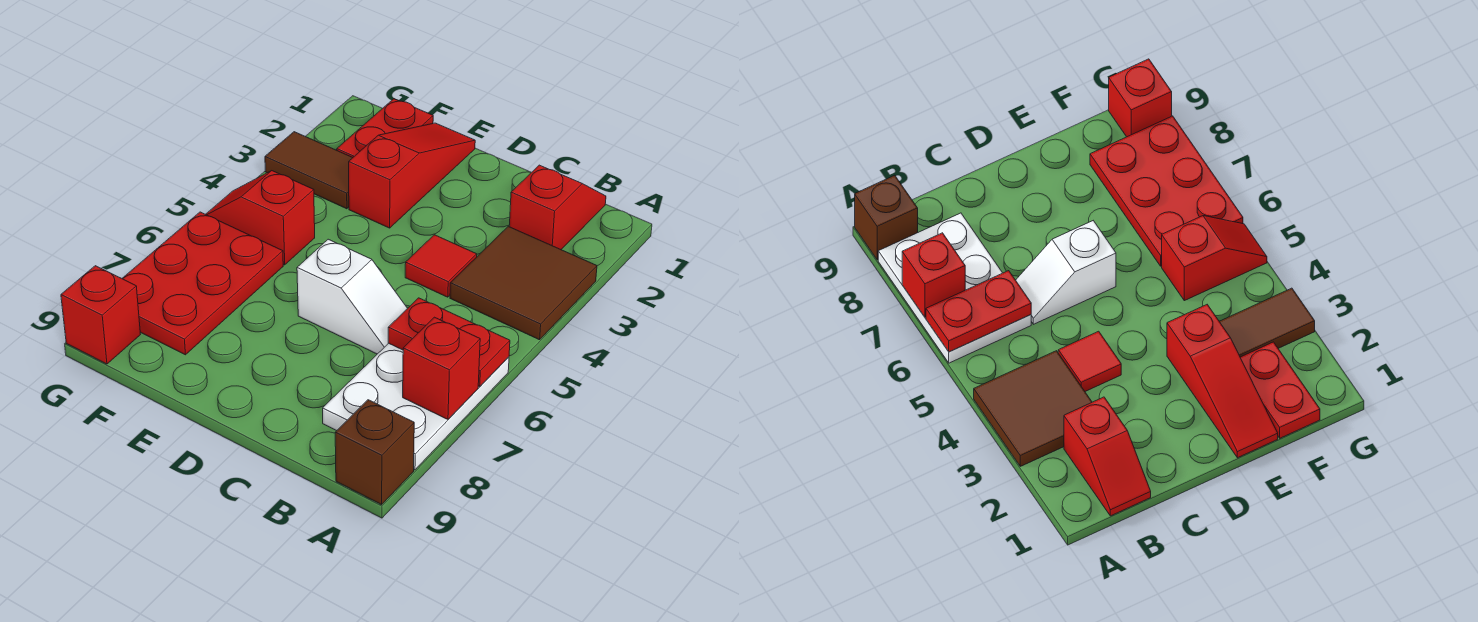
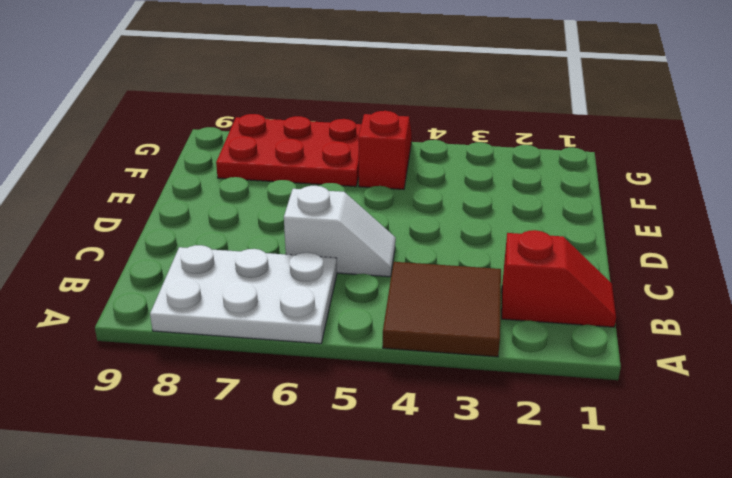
white 1x2 slope [284,186,396,277] -> white 1x2 slope turned to [297,239,408,354]
none -> brown 1x1 brick [335,400,414,505]
none -> red 1x1 tile [405,235,477,297]
none -> red 1x3 slope [349,123,475,228]

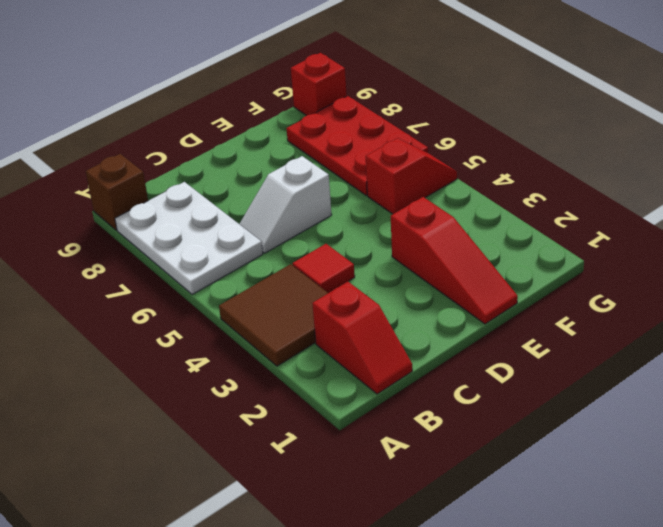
none -> red 1x2 plate [337,99,433,157]
none -> brown 1x2 tile [265,132,353,209]
none -> red 1x2 plate [388,298,510,387]

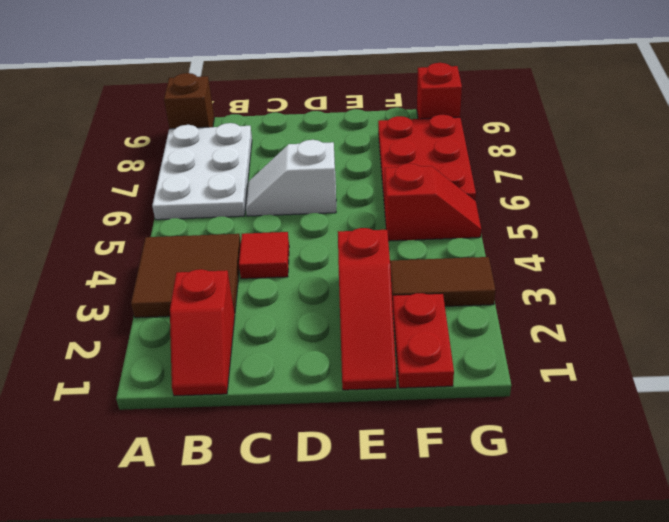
none -> red 1x2 plate [388,298,510,387]
none -> red 1x1 brick [403,317,480,419]

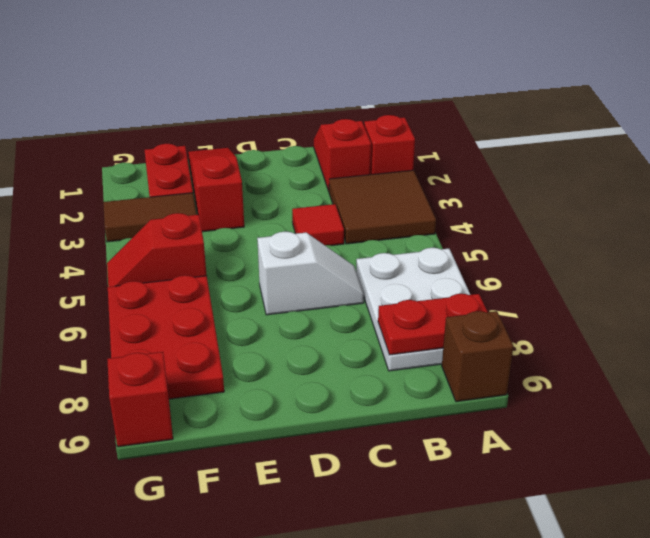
red 1x1 brick [364,115,415,175] -> red 1x1 brick moved to [403,317,480,419]
red 1x2 plate [378,294,487,355] -> red 1x2 plate moved to [388,298,510,387]

